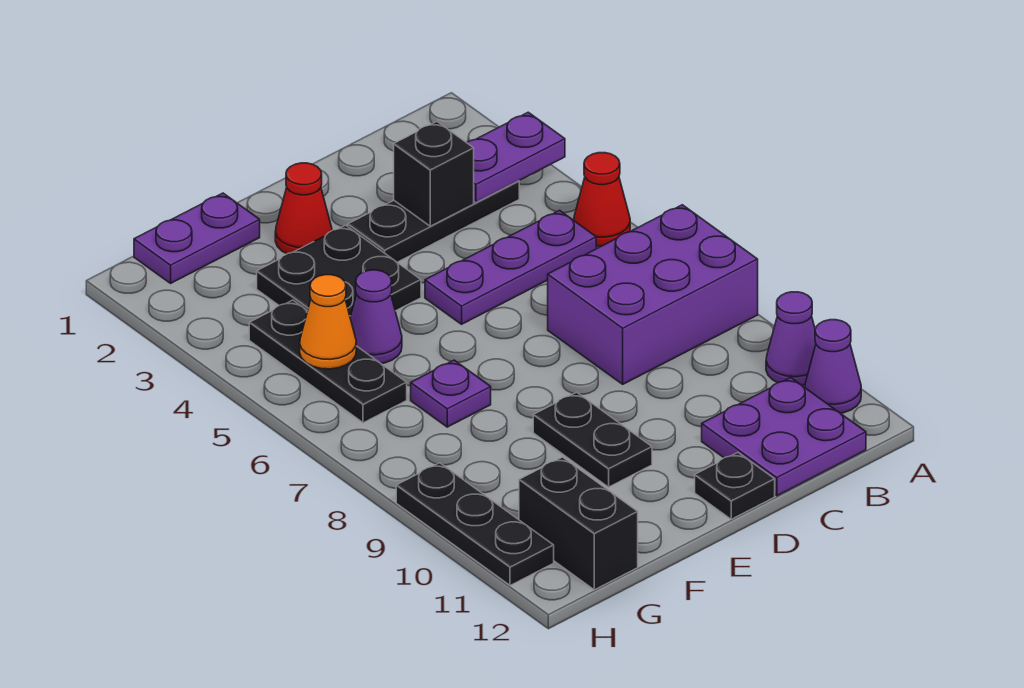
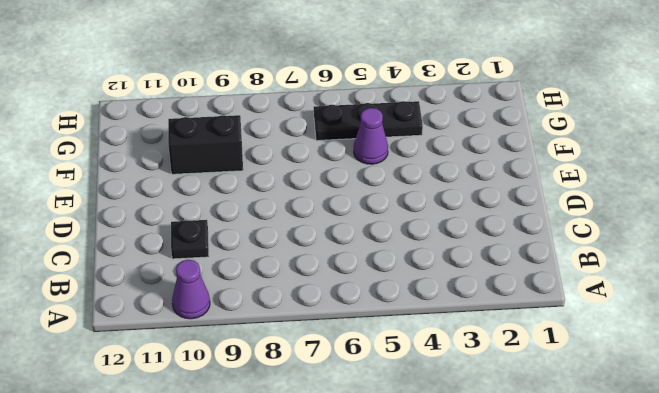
black 1x1 plate [171,220,209,259] -> black 1x1 plate moved to [695,453,775,519]
black 1x2 brick [168,115,243,174] -> black 1x2 brick moved to [519,457,638,590]
none -> red 1x1 cone [574,153,630,247]
none -> purple 2x3 brick [548,205,758,384]
none -> purple 1x1 cone [805,320,861,413]

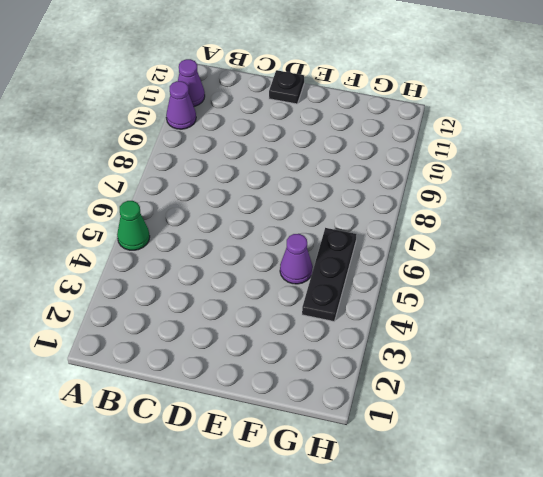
green 1x1 cone [117,201,150,250] -> red 1x1 cone [574,153,630,247]
none -> purple 2x3 brick [548,205,758,384]
none -> black 1x3 plate [348,181,519,262]
none -> purple 1x3 plate [425,210,596,324]

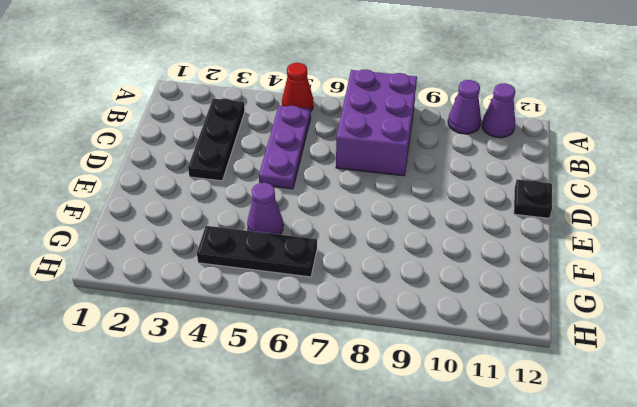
none -> purple 2x2 plate [702,378,866,496]
none -> red 1x1 cone [275,163,332,254]
none -> black 2x2 plate [257,225,421,317]

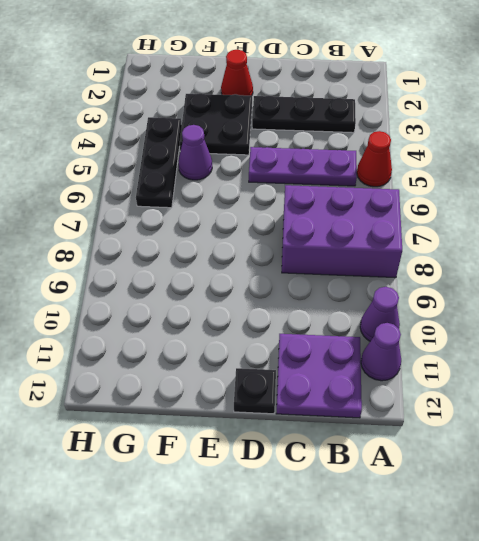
none -> black 1x2 plate [533,392,652,487]
none -> purple 1x2 plate [134,193,260,283]
none -> purple 1x1 plate [411,360,491,427]

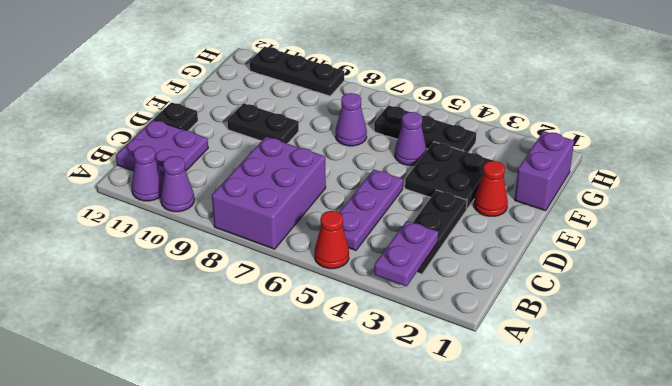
purple 1x2 brick [515,131,574,211] -> purple 1x2 plate [134,193,260,283]
purple 1x1 cone [336,93,367,146] -> purple 1x1 plate [411,360,491,427]
none -> black 1x2 brick [519,457,638,590]
none -> black 1x1 brick [394,122,474,226]
none -> orange 1x1 cone [300,275,356,369]

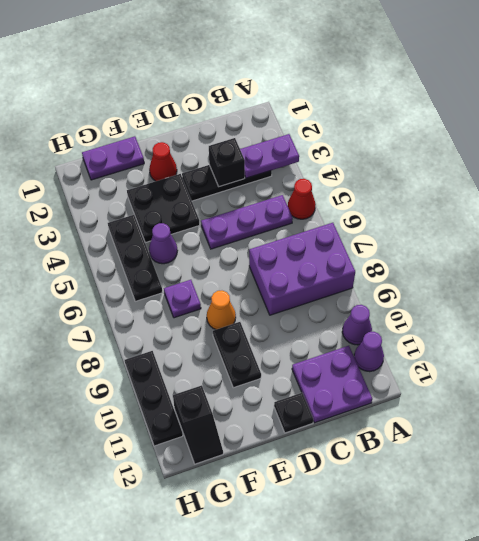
orange 1x1 cone [207,291,236,330] -> orange 1x1 cone moved to [300,275,356,369]
black 1x2 slope [173,385,223,464] -> black 1x2 brick [519,457,638,590]

